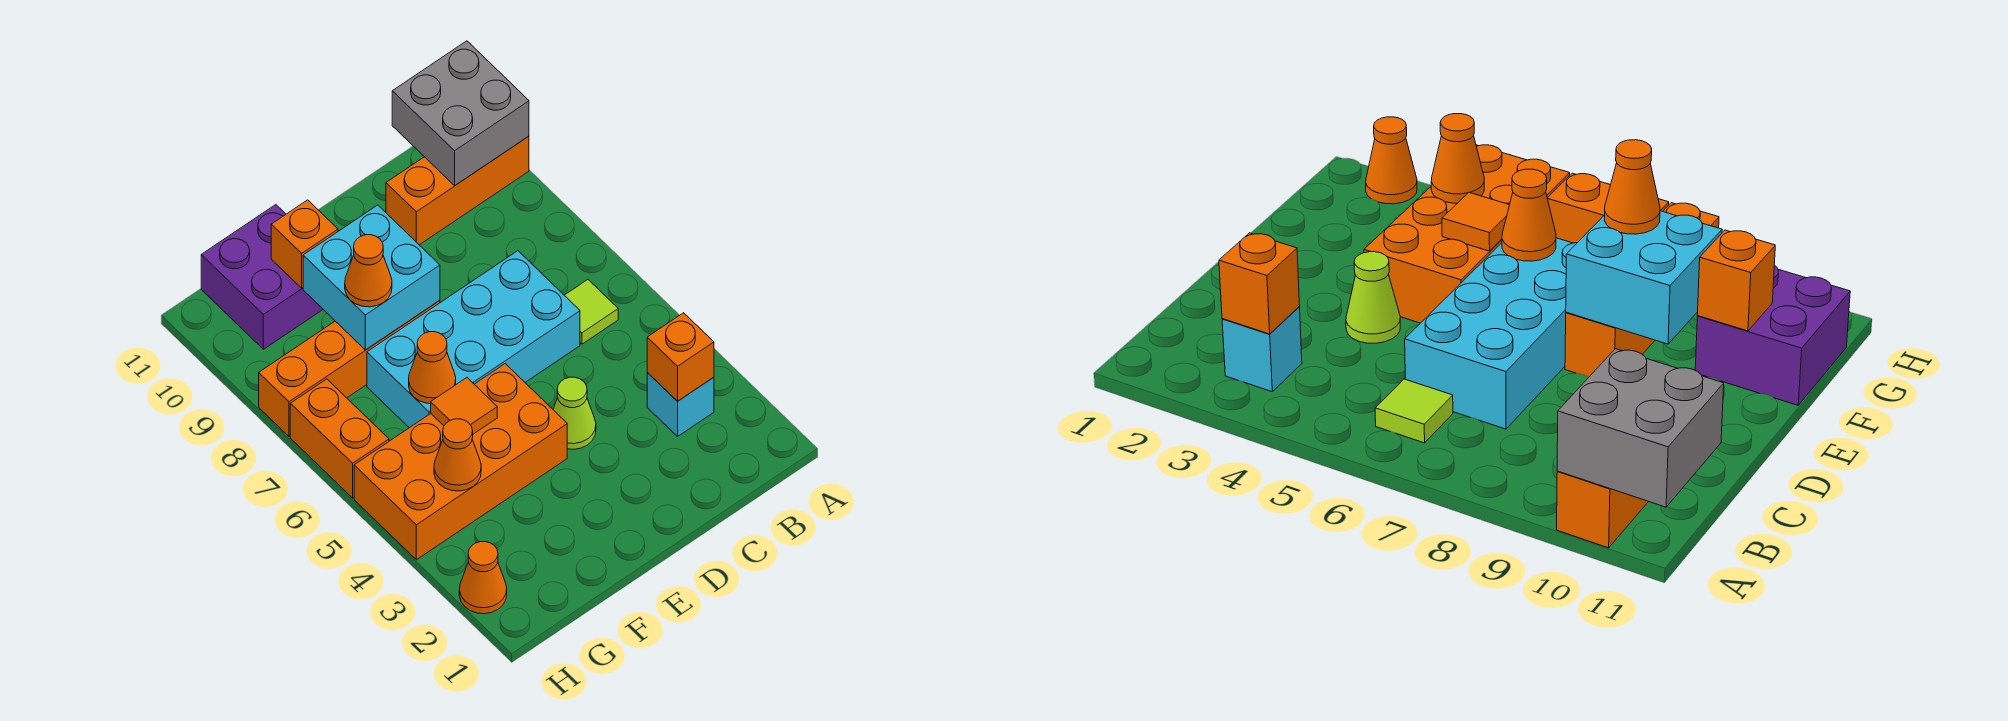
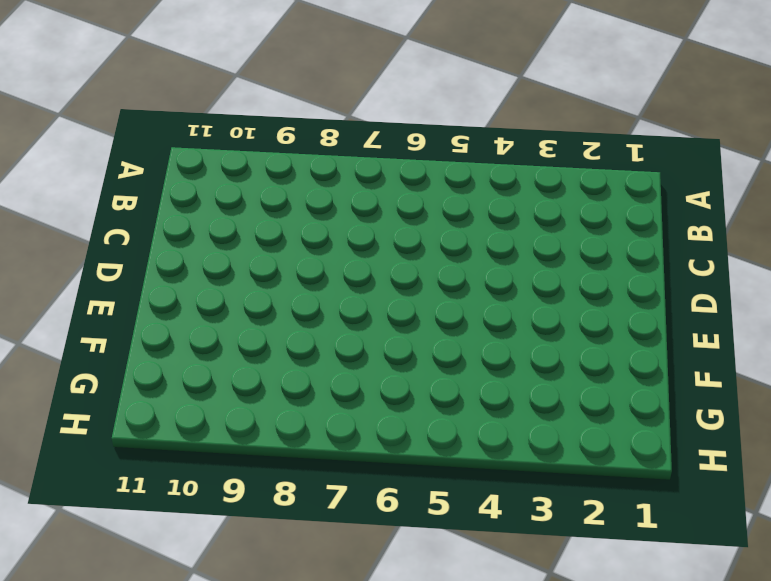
none -> orange 1x3 brick [386,136,529,245]
none -> cyan 1x1 brick [647,373,714,436]
none -> lime 1x1 tile [564,280,618,344]

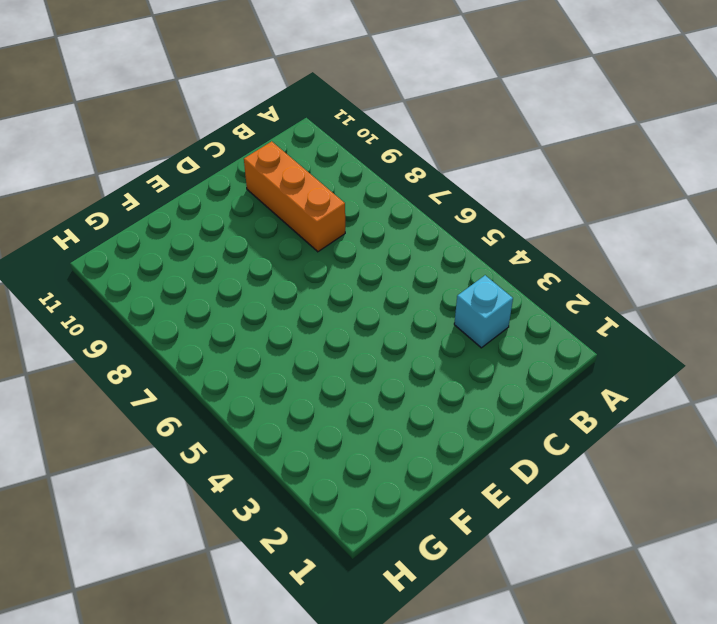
orange 1x3 brick [244,141,345,252] -> orange 1x3 brick turned to [386,136,529,245]
none -> lime 1x1 tile [564,280,618,344]
none -> cyan 2x4 brick [367,251,580,428]
none -> lime 1x1 cone [553,377,596,449]

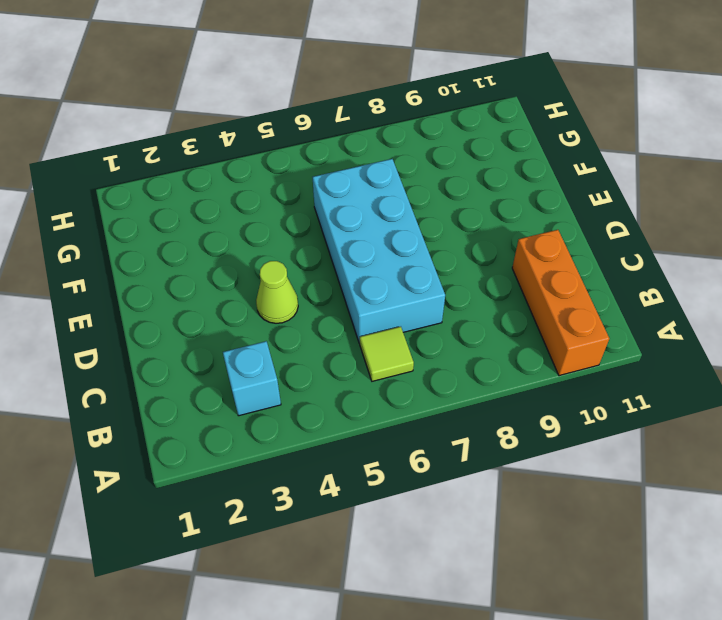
none -> orange 2x4 brick [354,364,567,560]
none -> orange 1x4 brick [259,300,440,436]
none -> purple 2x2 brick [201,205,323,349]

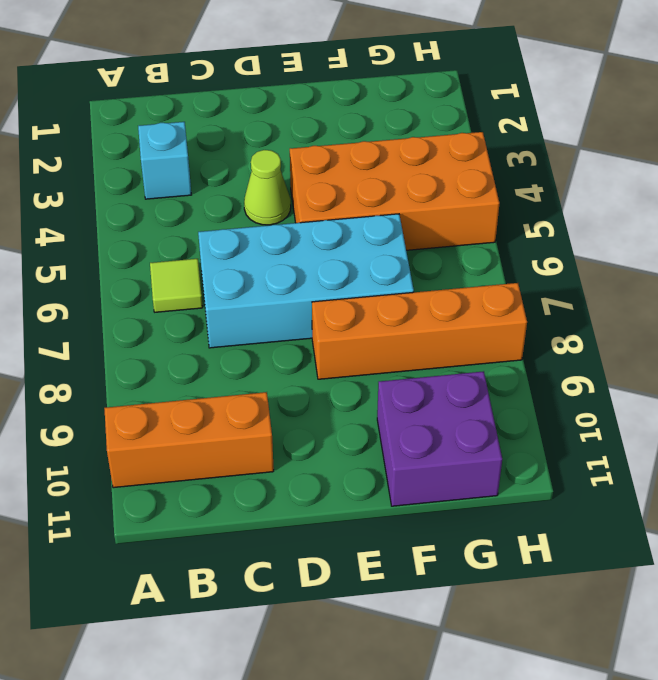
none -> orange 1x1 cone [459,542,507,614]
none -> orange 1x2 brick [290,379,389,498]
none -> grey 2x2 brick [392,41,529,186]

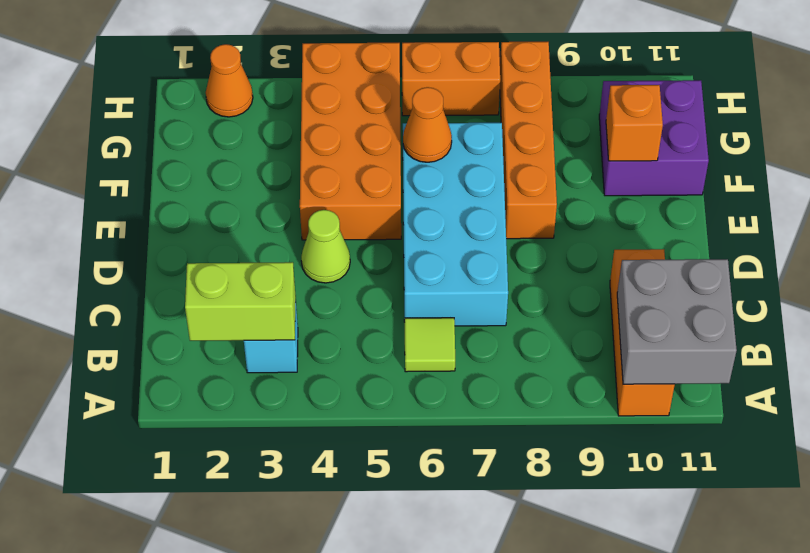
lime 1x2 brick [185,262,296,341] -> orange 1x1 brick [647,313,714,401]
none -> cyan 2x2 brick [303,205,440,350]
none -> orange 1x1 tile [431,378,497,434]
none -> orange 1x1 cone [434,419,481,491]

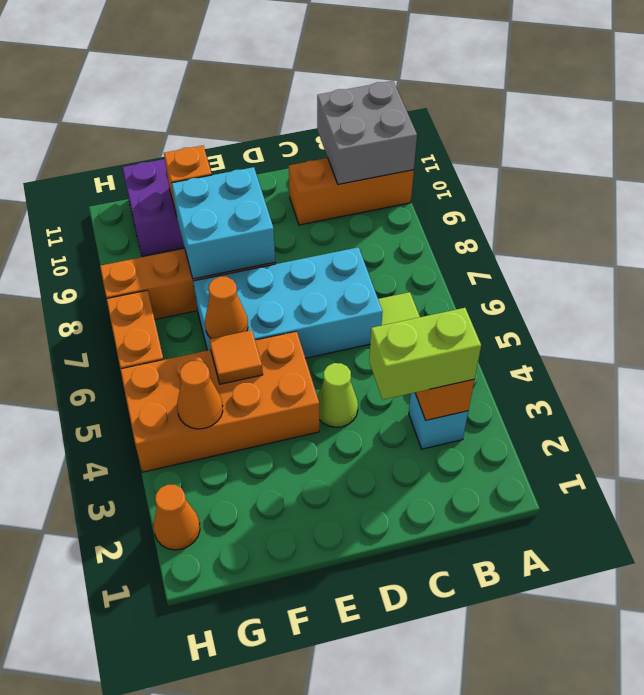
lime 1x2 brick [369,308,481,400] -> none
none -> orange 1x1 cone [345,235,392,307]

